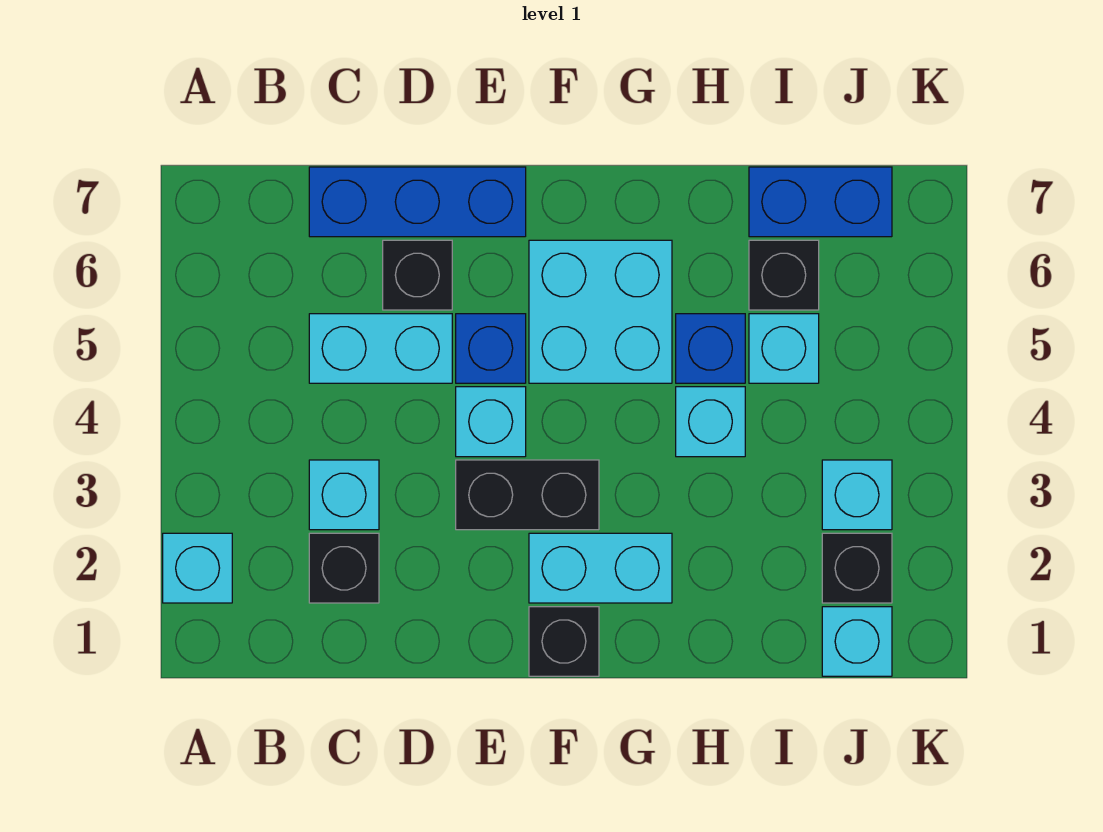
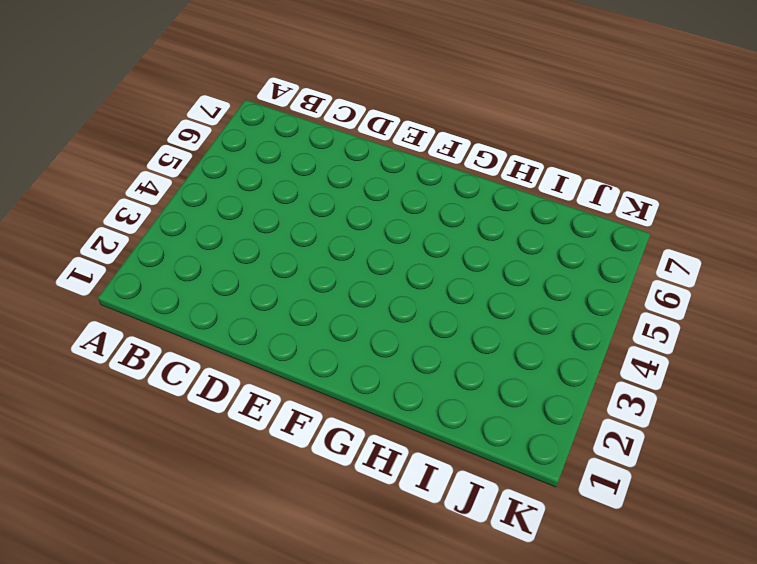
none -> cyan 1x1 brick [163,533,232,603]
none -> black 1x1 brick [309,533,379,603]
none -> cyan 1x1 brick [309,460,379,530]

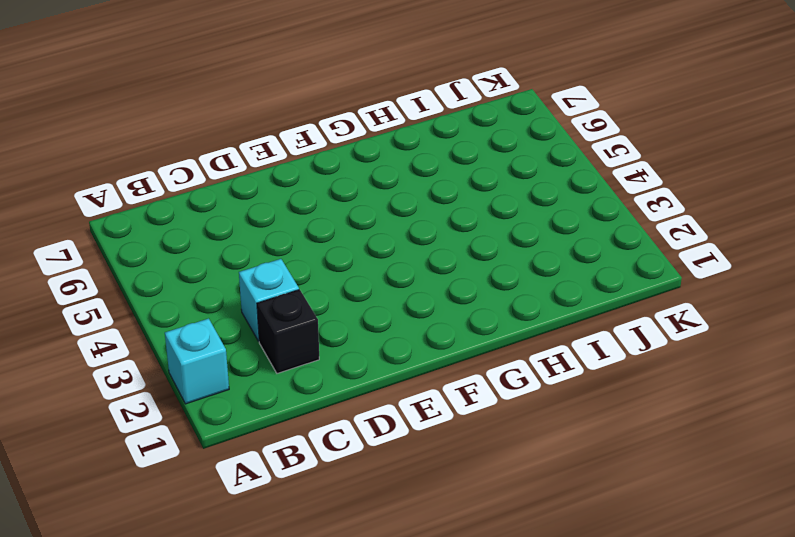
none -> cyan 1x2 brick [309,314,452,383]
none -> blue 1x3 brick [309,167,526,237]
none -> black 1x1 brick [383,240,452,310]

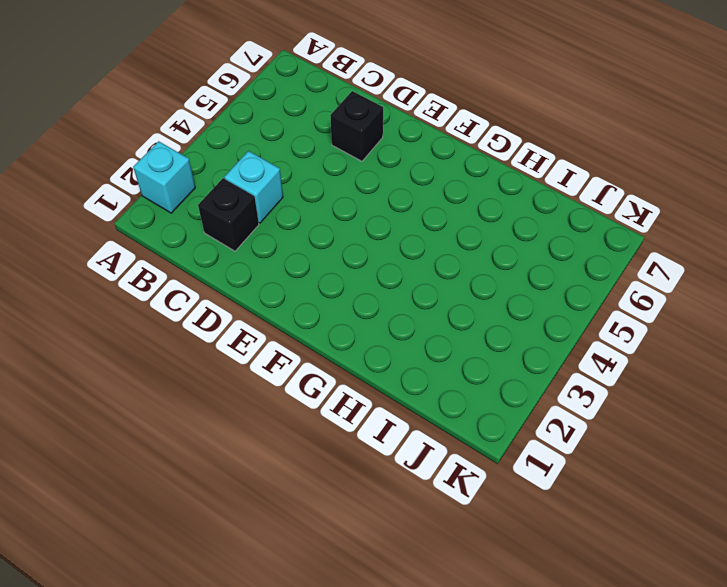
none -> cyan 1x2 brick [309,314,452,383]
none -> blue 1x3 brick [309,167,526,237]
none -> black 1x2 brick [456,460,599,530]

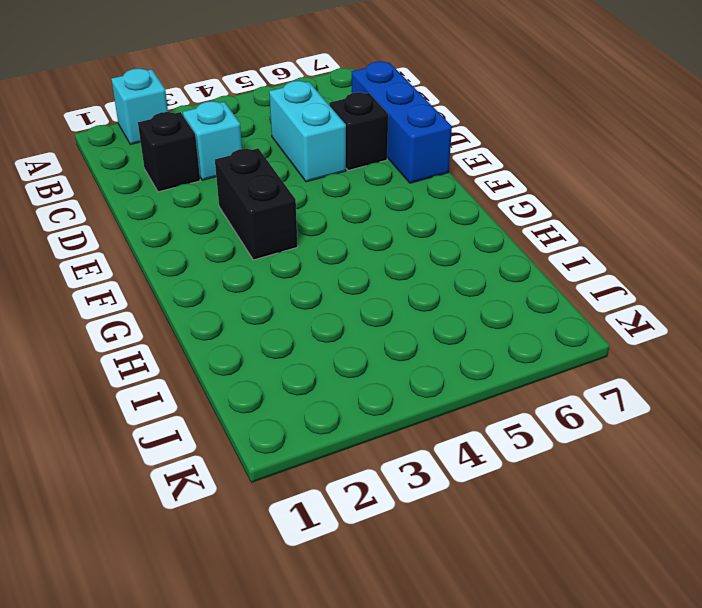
none -> cyan 1x1 brick [456,387,526,457]
none -> blue 1x1 brick [456,314,526,383]
none -> black 1x1 brick [529,607,599,676]

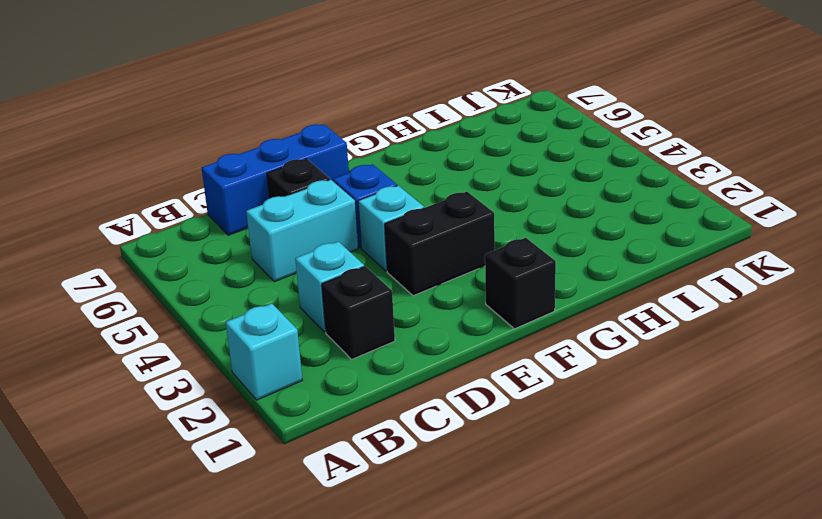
none -> cyan 1x2 brick [529,533,672,603]
none -> cyan 2x2 brick [529,240,672,383]
none -> cyan 1x1 brick [676,387,745,457]

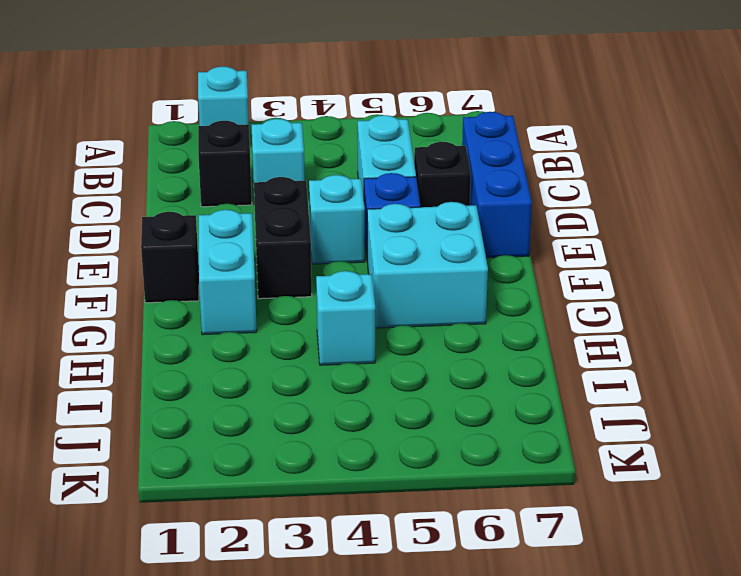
none -> blue 1x1 brick [676,314,745,383]
none -> cyan 1x1 brick [749,314,819,383]
none -> black 1x1 brick [749,240,819,310]

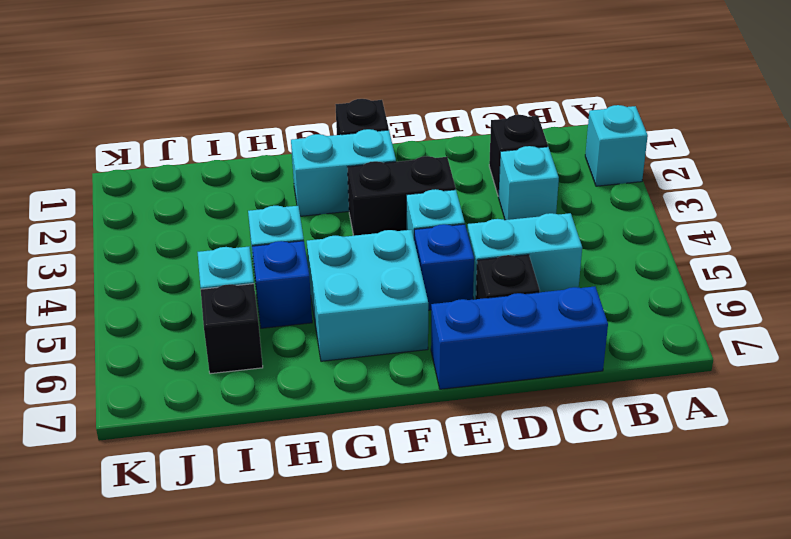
none -> blue 1x2 brick [749,167,892,237]
none -> cyan 1x1 brick [822,607,892,676]
none -> black 1x1 brick [822,533,892,603]

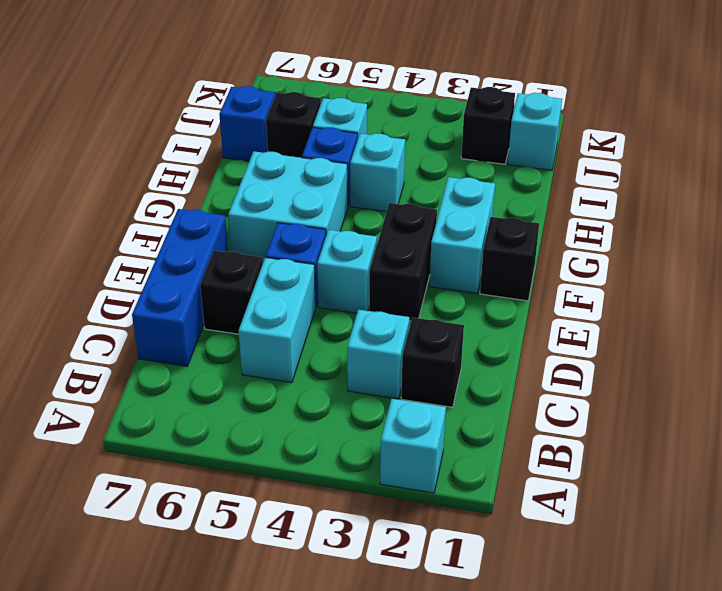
blue 1x1 brick [219,86,275,161] -> blue 1x2 brick [749,167,892,237]
none -> cyan 1x1 brick [822,460,892,530]

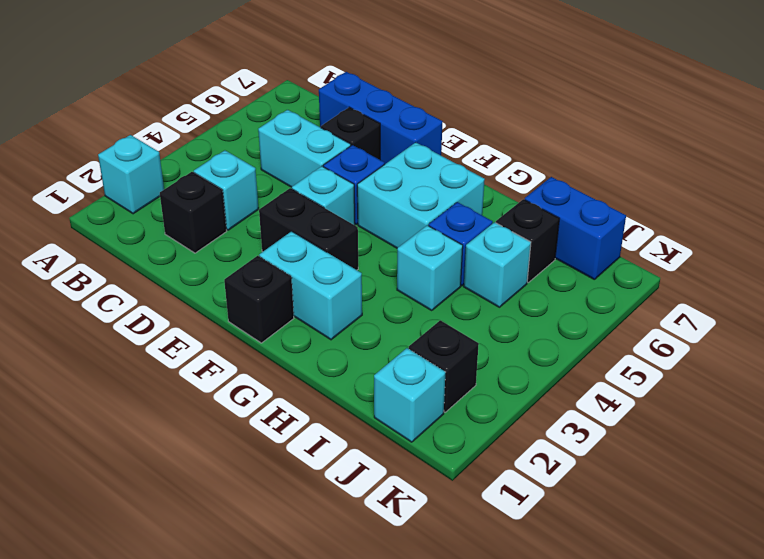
none -> cyan 1x1 brick [822,460,892,530]

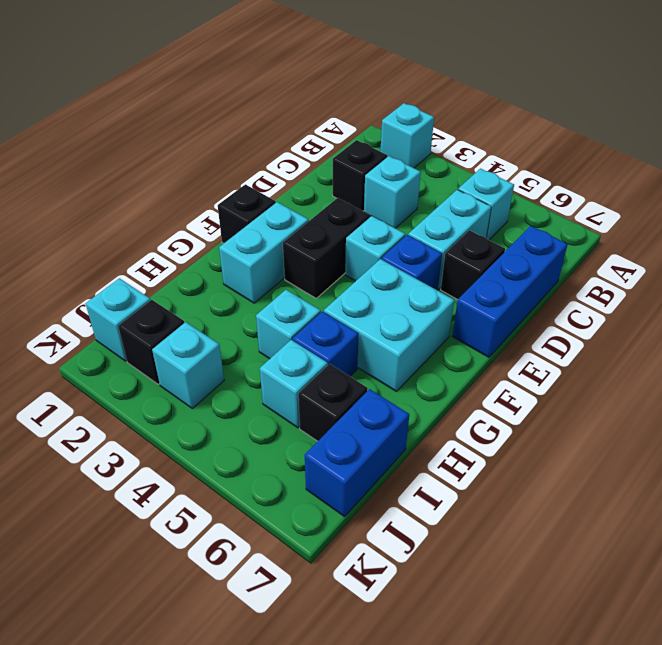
cyan 1x1 brick [458,169,514,240] -> none

